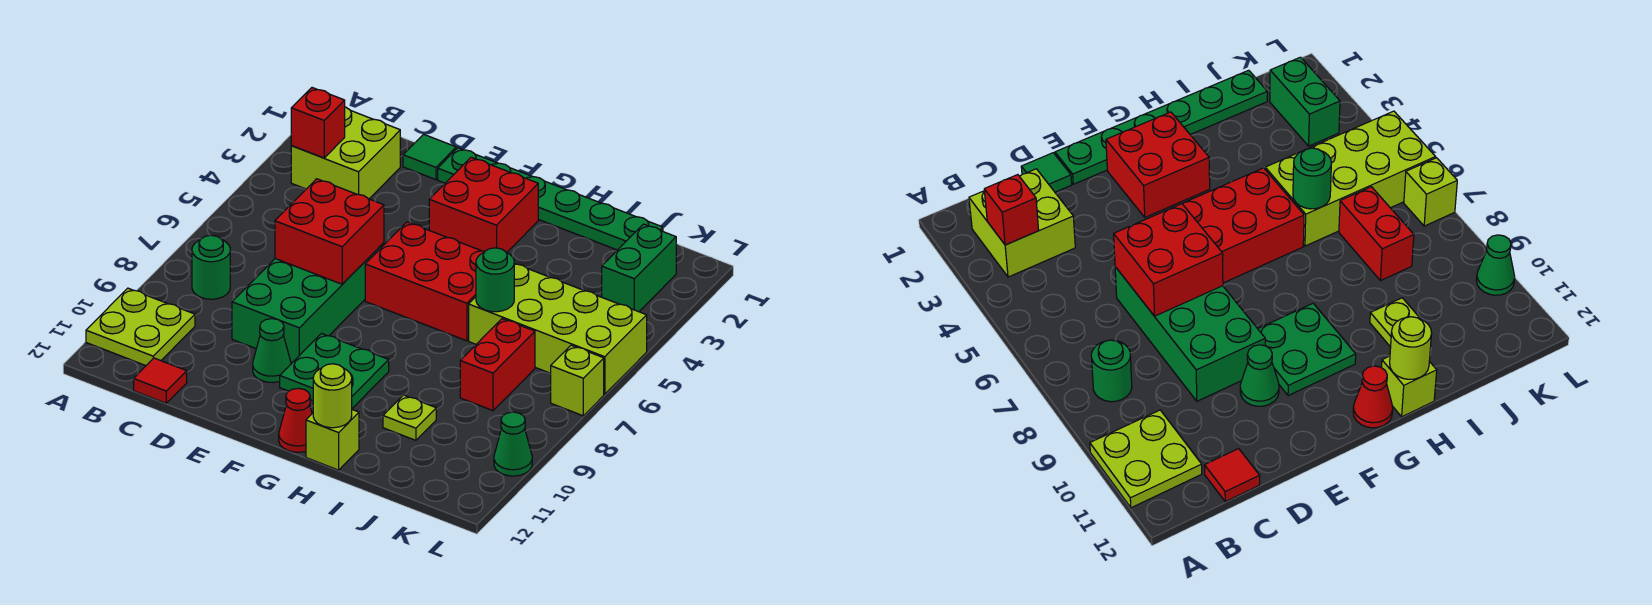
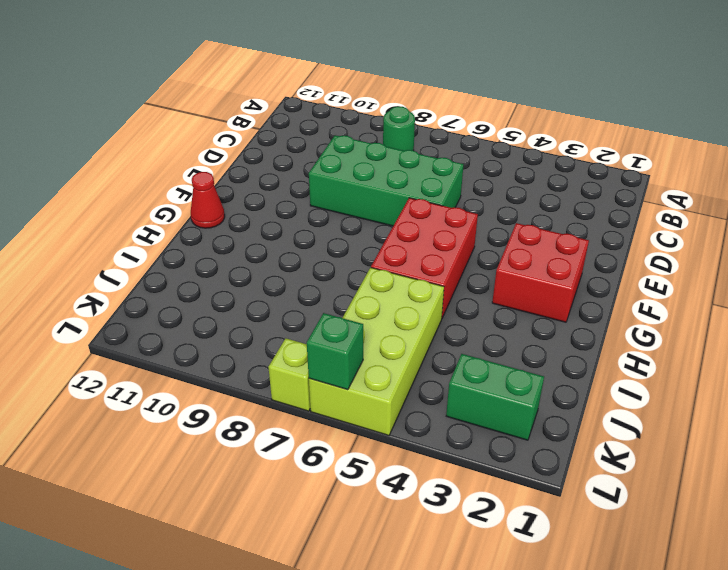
green 1x1 brick [307,313,363,390] -> none
none -> lime 2x2 plate [86,288,195,366]
none -> lime 2x2 brick [291,107,400,199]
none -> red 1x1 tile [134,358,187,403]

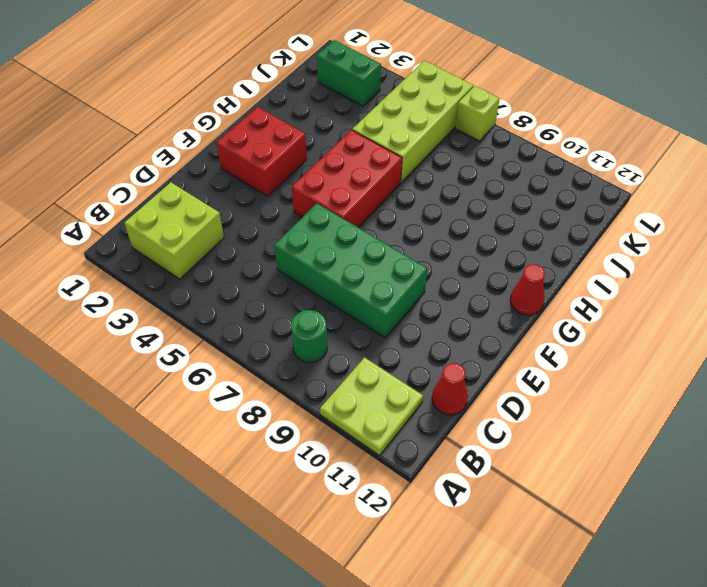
red 1x1 cone [432,363,468,415] -> red 1x1 tile [134,358,187,403]
none -> green 1x1 tile [403,134,456,180]
none -> green 1x6 plate [438,148,663,250]
none -> green 1x1 cone [253,319,291,382]

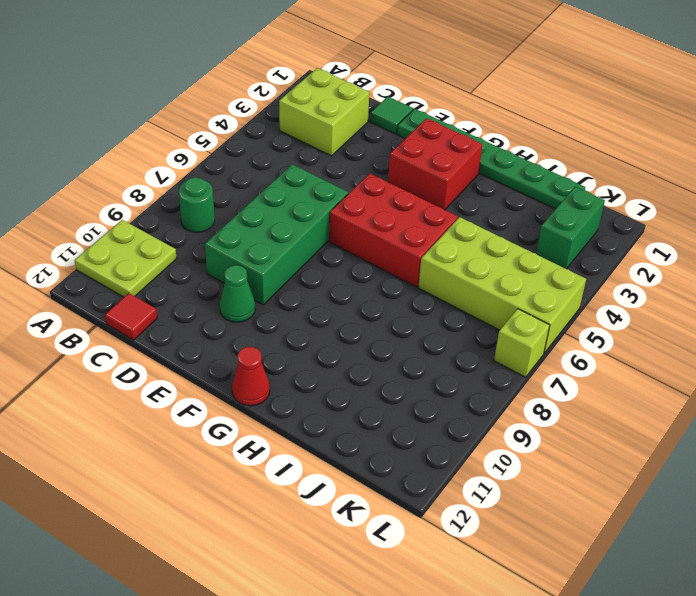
none -> green 2x2 plate [280,334,389,408]
none -> lime 1x1 brick [306,410,359,470]
none -> lime 1x1 plate [383,395,436,440]

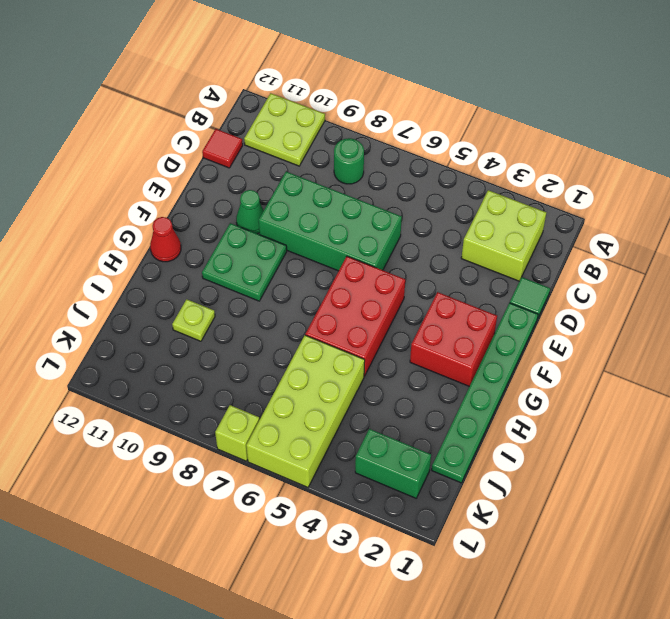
none -> lime 1x1 brick [306,410,359,470]
none -> red 1x2 brick [460,319,535,411]
none -> green 1x1 cone [494,412,532,476]

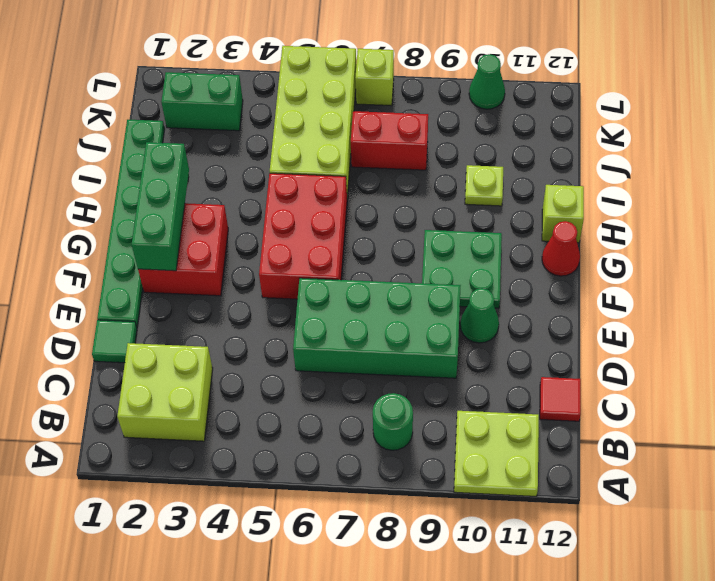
green 1x3 brick [132,142,189,271] -> none
none -> red 1x1 brick [291,88,345,158]
none -> red 2x2 brick [275,179,384,284]
none -> lime 1x1 round brick [313,364,352,428]

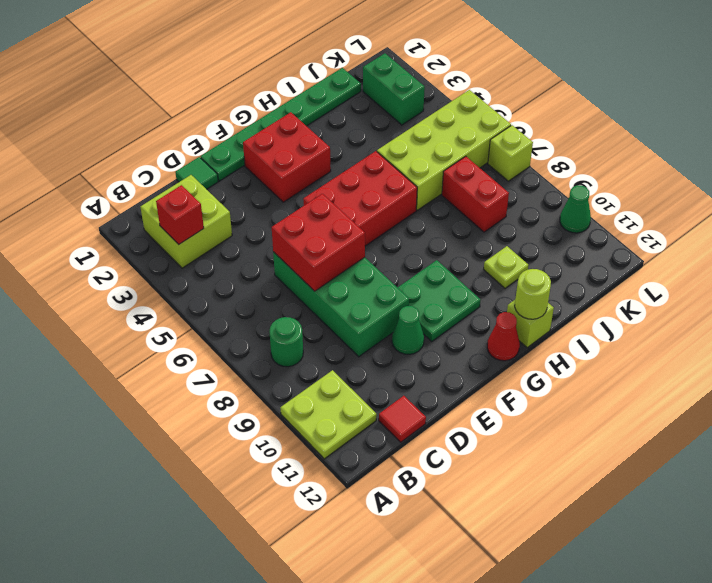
none -> green 1x1 round brick [476,248,514,312]

